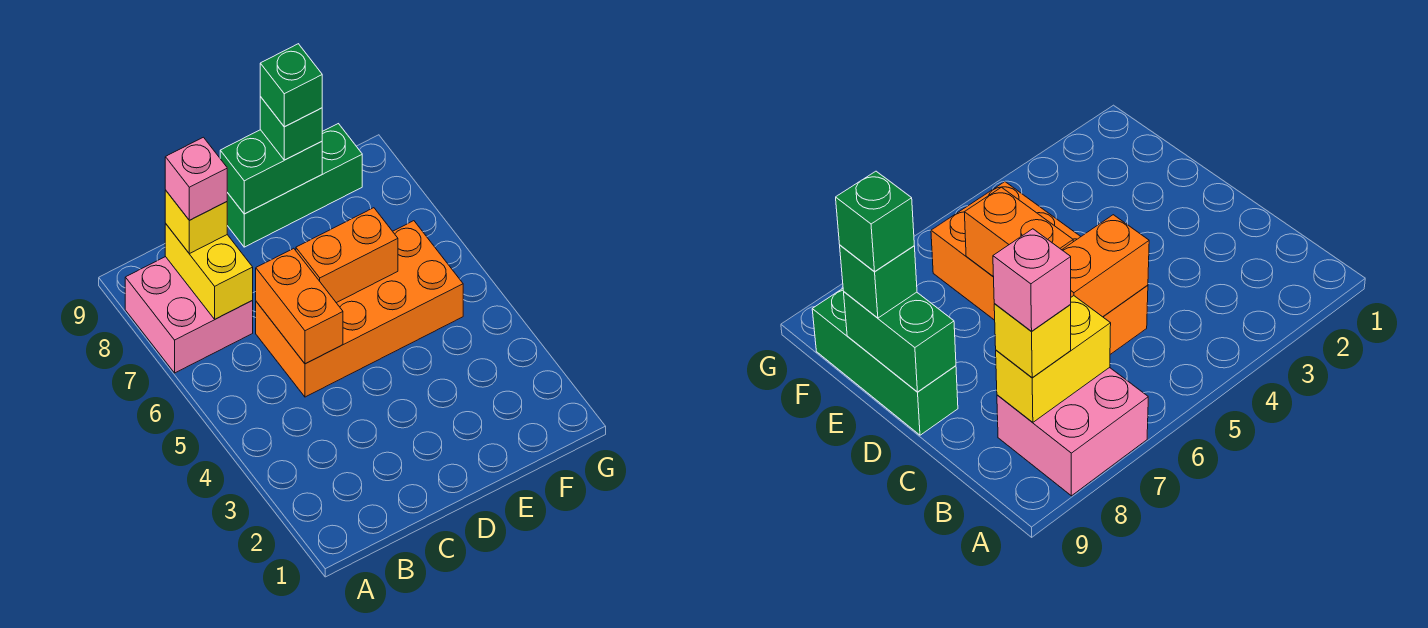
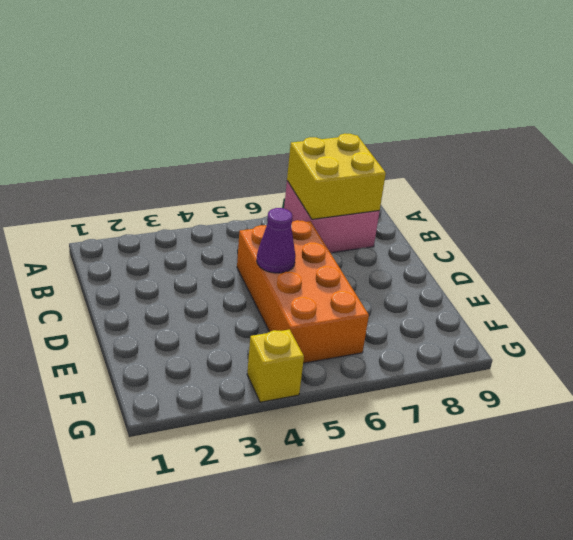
yellow 2x2 brick [287,134,386,219] -> yellow 1x2 brick [165,224,253,319]
purple 1x1 cone [257,208,296,273] -> none
yellow 1x1 brick [247,329,304,402] -> yellow 1x1 brick moved to [165,190,227,254]
none -> green 1x3 brick [227,124,362,247]
none -> orange 1x2 brick [256,248,343,364]

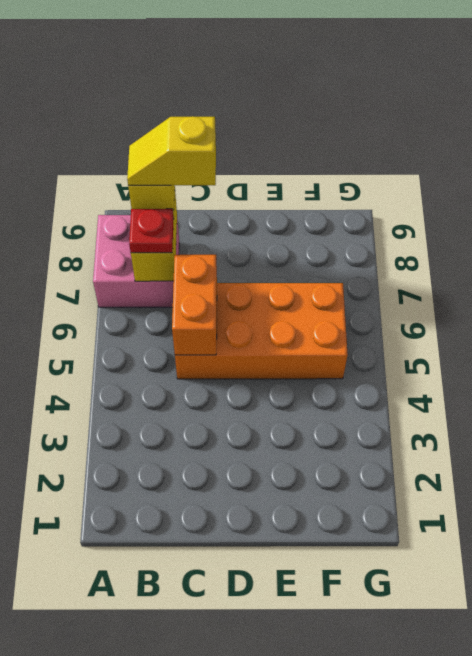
red 1x1 plate [129,209,174,253] -> none
yellow 1x2 slope [127,116,216,186] -> pink 1x1 brick [165,137,227,220]
none -> green 1x3 brick [227,124,362,247]
none -> orange 1x2 brick [296,208,398,303]

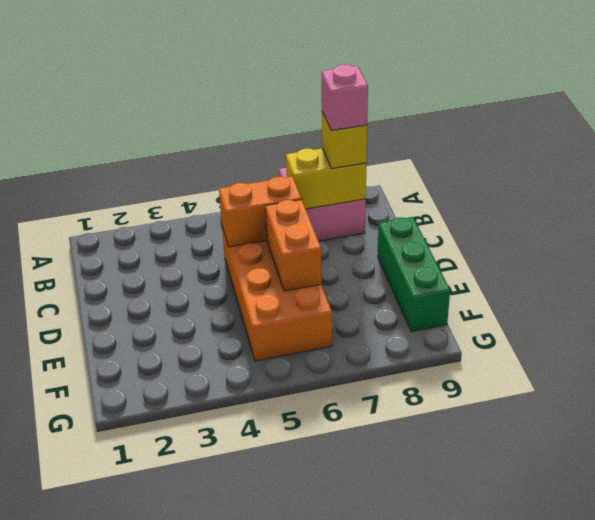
none -> green 1x2 brick [220,130,322,214]
none -> green 1x1 brick [260,97,322,160]

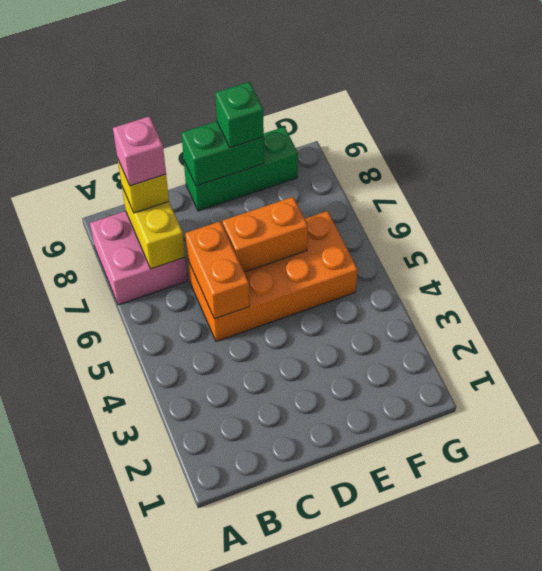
none -> green 1x1 brick [260,44,322,127]

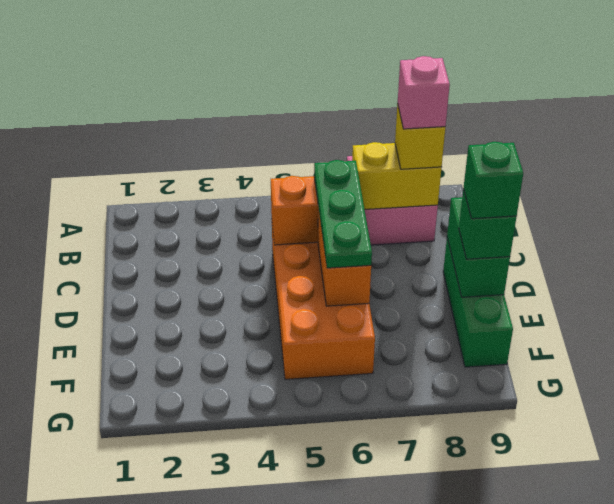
green 1x3 plate [314,160,372,268] -> none

